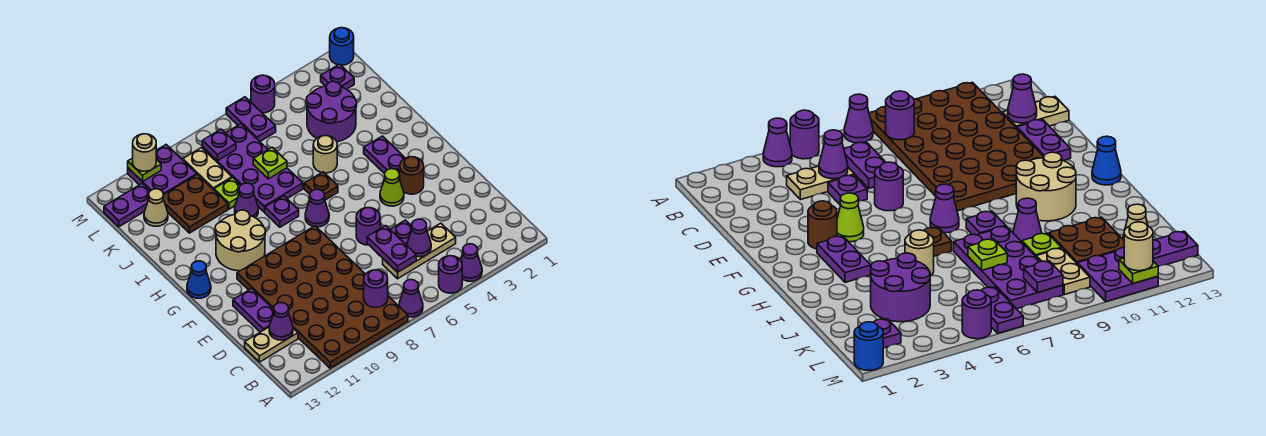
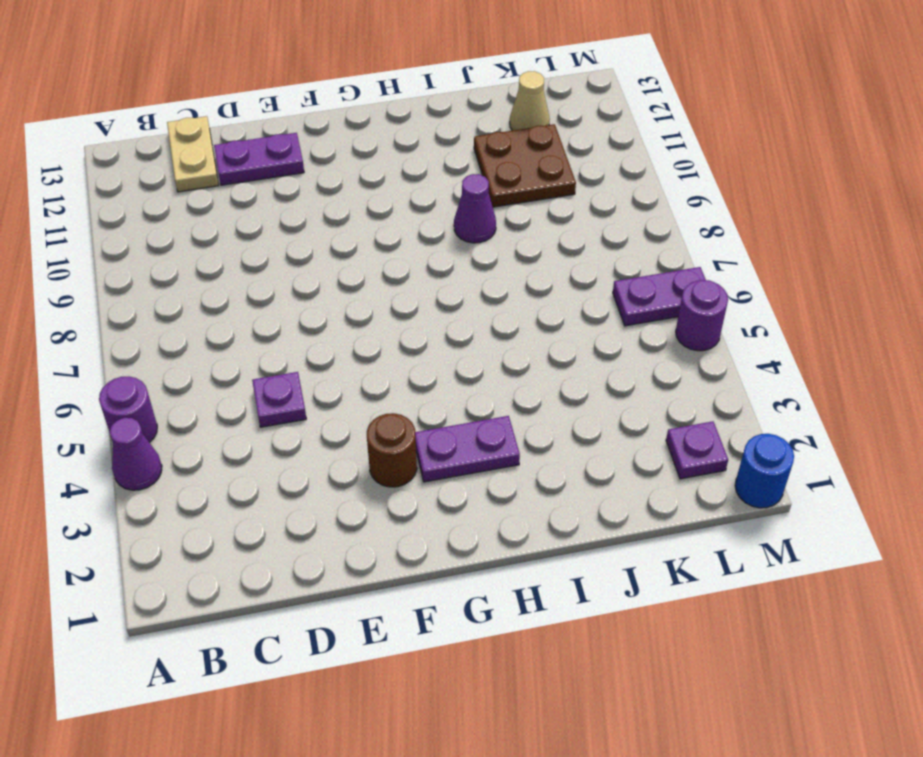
none -> purple 1x1 cone [399,280,423,317]
none -> brown 4x6 plate [237,226,408,368]
none -> tan 1x3 plate [383,223,456,279]
none -> purple 1x1 round brick [356,208,380,245]

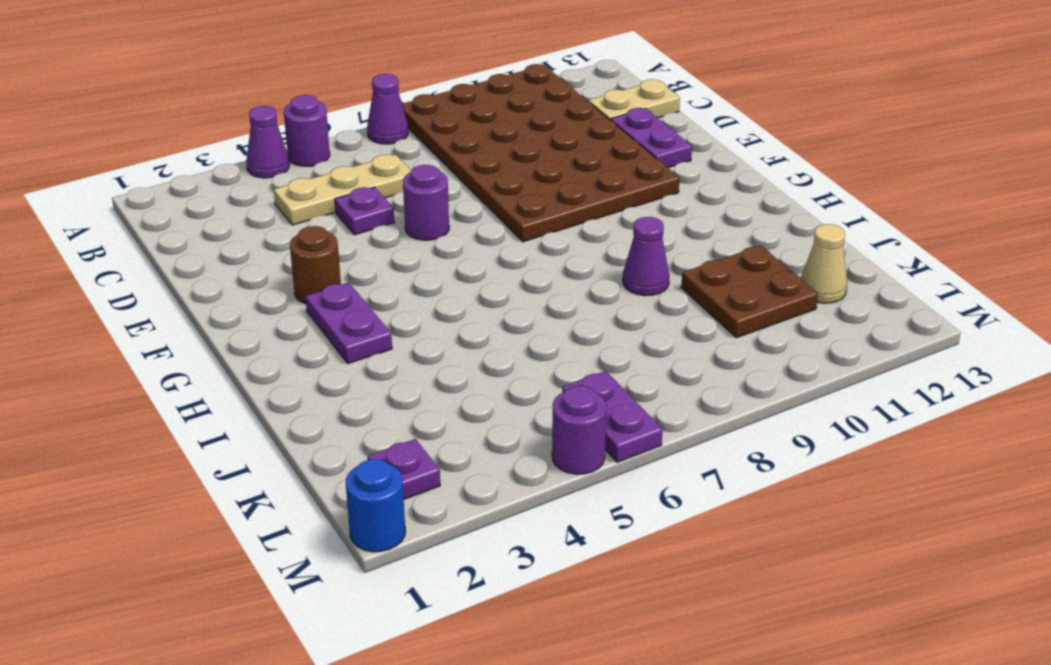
none -> lime 1x1 cone [380,169,404,206]
none -> purple 1x1 cone [305,189,329,227]
none -> tan 2x2 round brick [215,210,266,271]
none -> blue 1x1 cone [187,261,211,298]

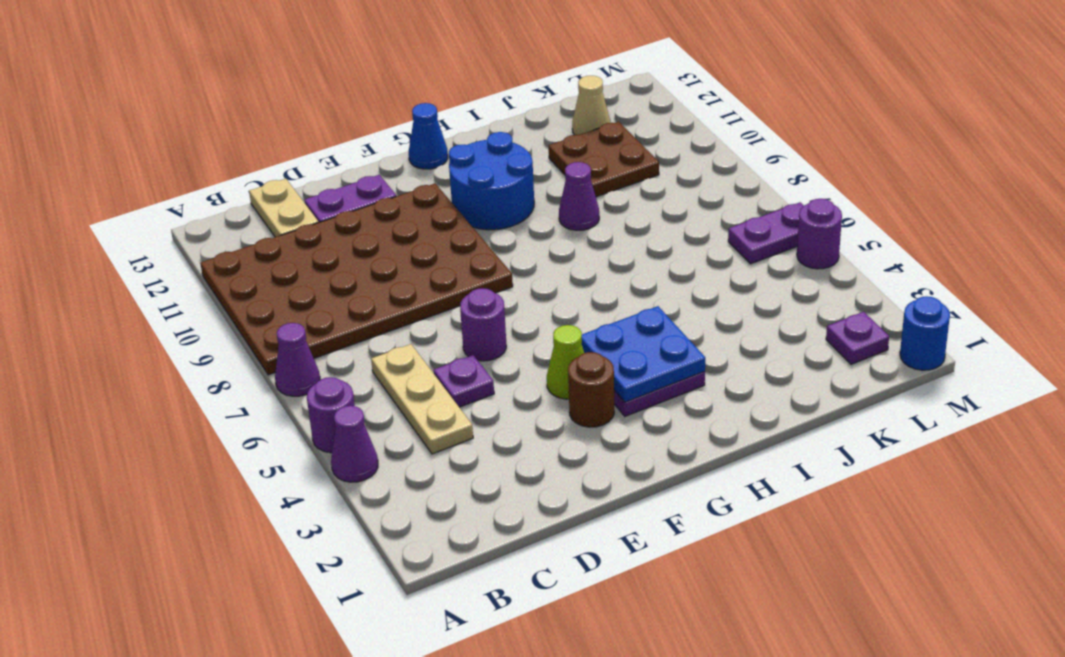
blue 2x2 plate [582,306,705,402] -> none
blue 2x2 round brick [449,132,534,230] -> tan 2x2 round brick [215,210,266,271]
none -> purple 1x1 cone [305,189,329,227]
none -> brown 1x1 plate [304,172,338,200]
none -> purple 1x1 plate [265,196,299,227]
none -> tan 1x1 round brick [313,136,337,173]

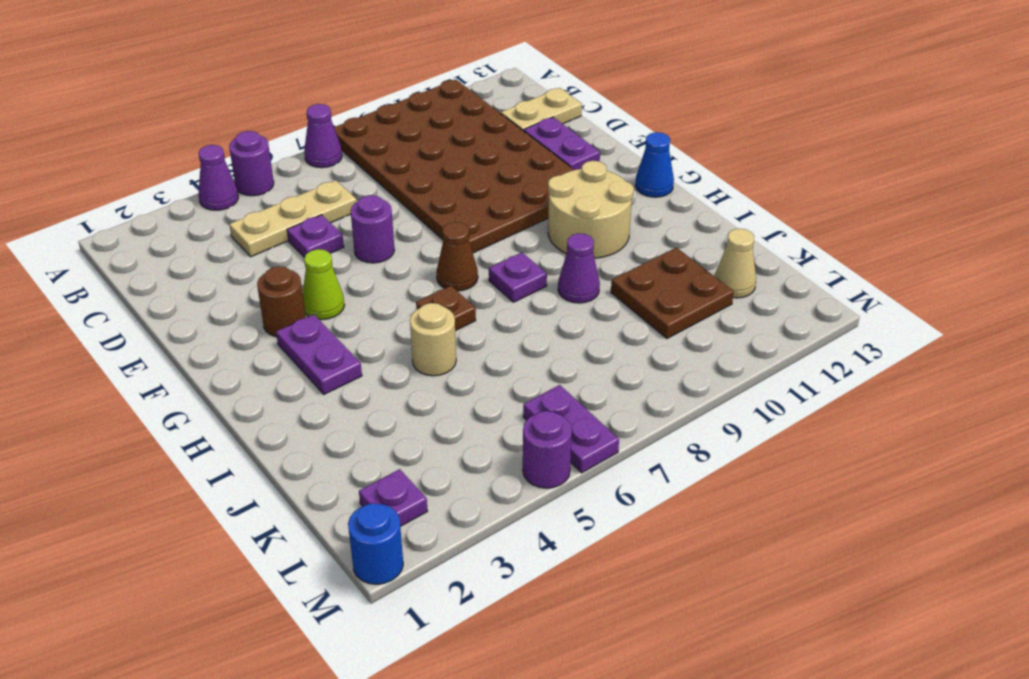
brown 1x1 cone [437,222,478,291] -> purple 1x1 cone [305,189,329,227]
none -> purple 2x4 plate [202,124,303,212]
none -> purple 2x2 round brick [306,82,357,142]
none -> lime 1x1 plate [214,178,241,209]
none -> tan 1x2 plate [183,148,232,190]

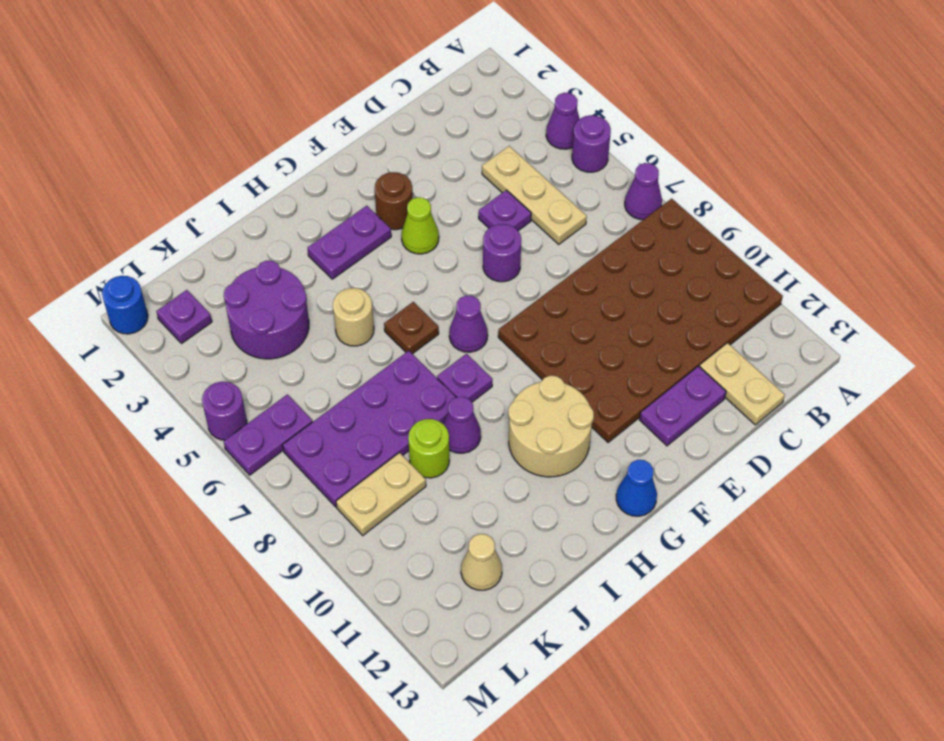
lime 1x1 round brick [408,419,449,478] -> lime 1x1 plate [214,178,241,209]
none -> brown 2x2 plate [163,175,228,233]
none -> purple 2x2 plate [128,145,197,194]
none -> purple 1x2 plate [104,183,150,227]
none -> purple 1x1 round brick [364,270,388,308]

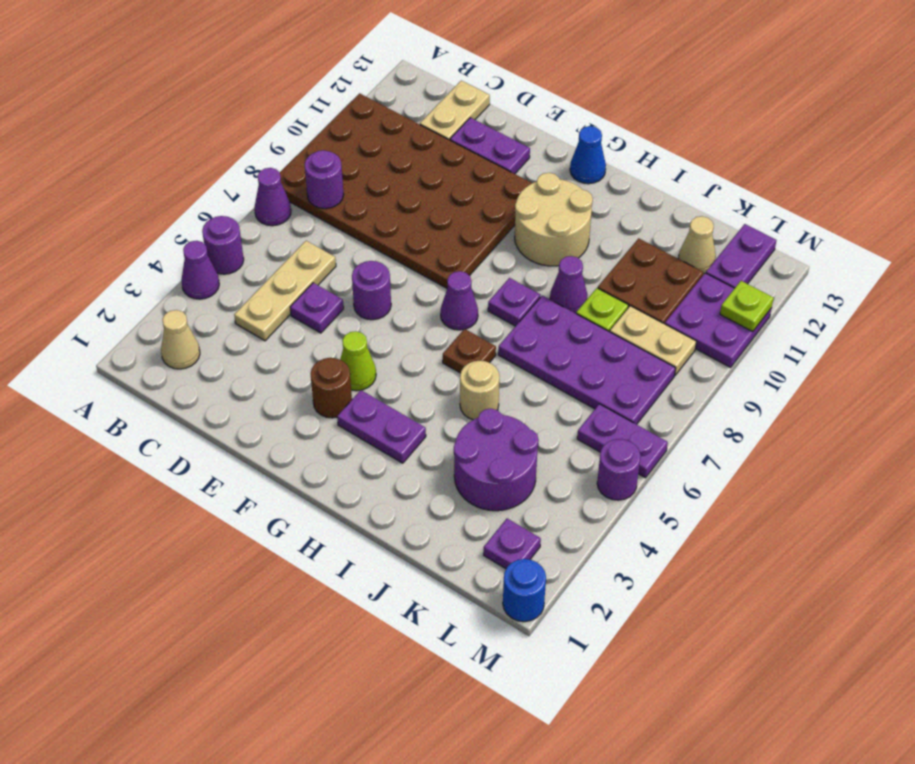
tan 1x1 cone [161,310,200,369] -> none
none -> purple 1x1 cone [407,219,431,257]
none -> purple 1x2 plate [367,226,416,272]
none -> purple 1x1 cone [269,303,293,340]
none -> lime 1x1 plate [253,147,287,179]

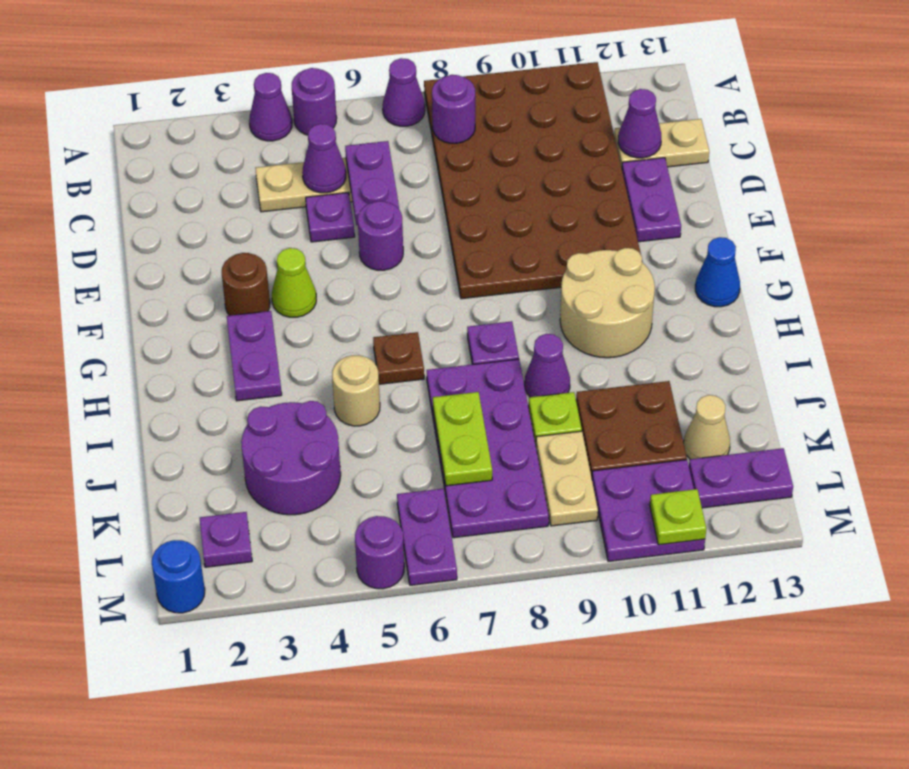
lime 1x2 plate [433,392,492,486] -> lime 1x1 plate [253,147,287,179]
none -> purple 1x1 cone [305,189,329,227]
none -> purple 1x1 plate [202,129,236,161]
none -> tan 1x1 round brick [133,134,156,171]

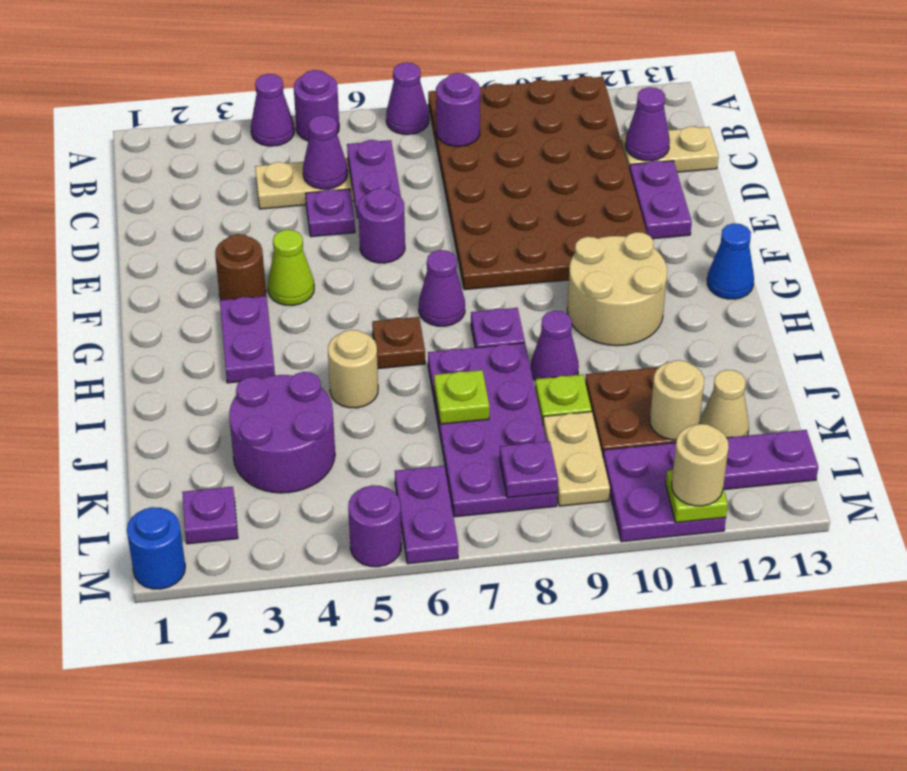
tan 1x1 round brick [650,360,704,440] -> none

